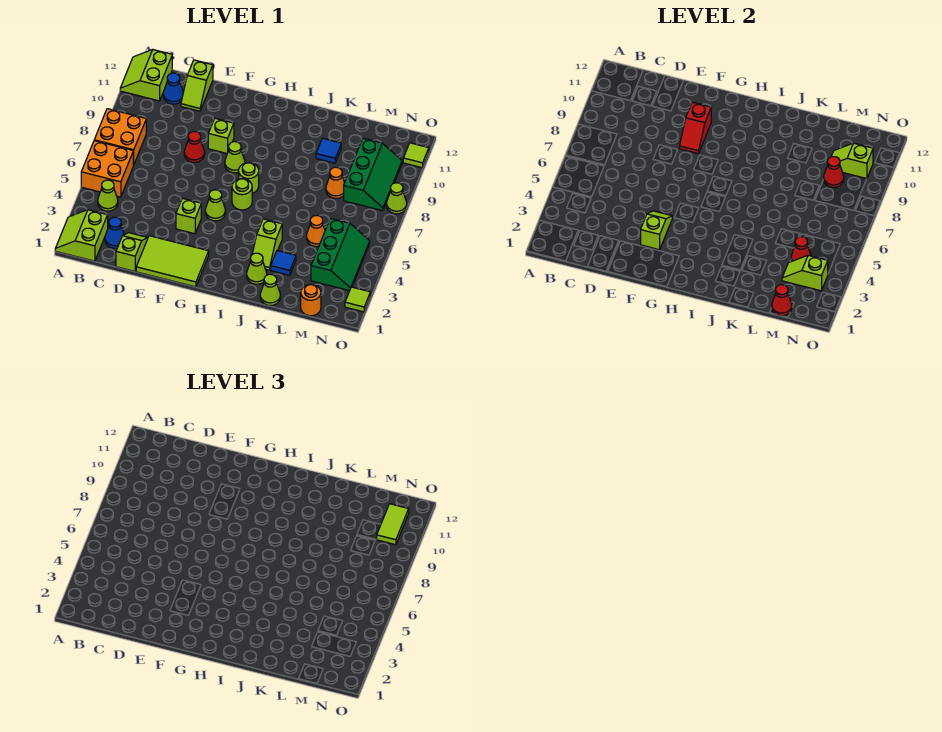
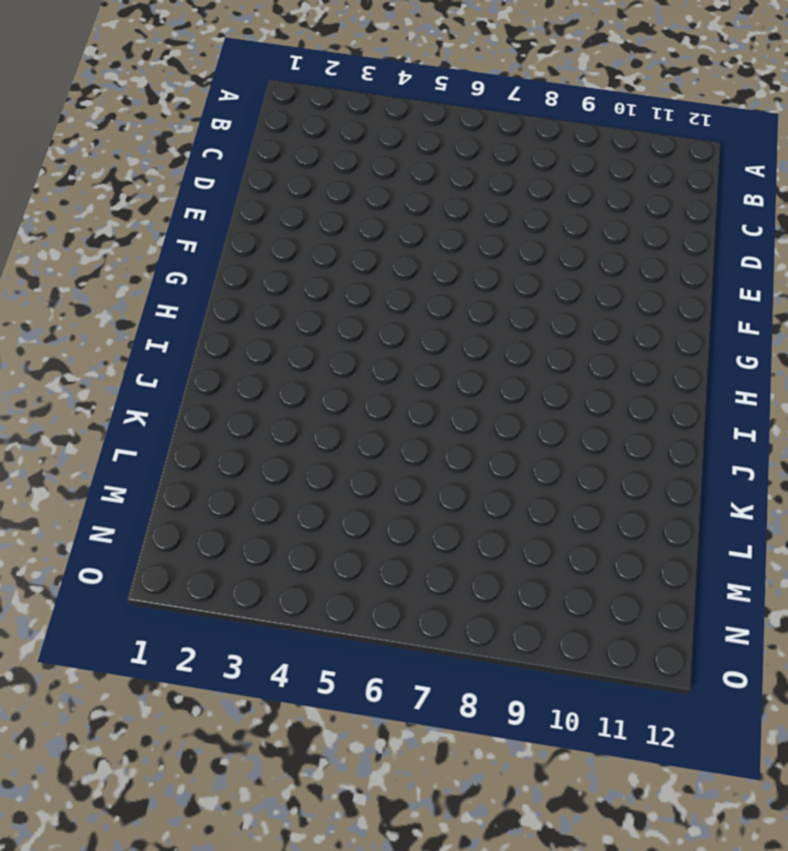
none -> lime 2x2 slope [55,210,108,261]
none -> orange 2x2 brick [81,141,133,197]
none -> orange 2x2 brick [94,109,146,165]
none -> lime 2x2 slope [120,50,172,101]

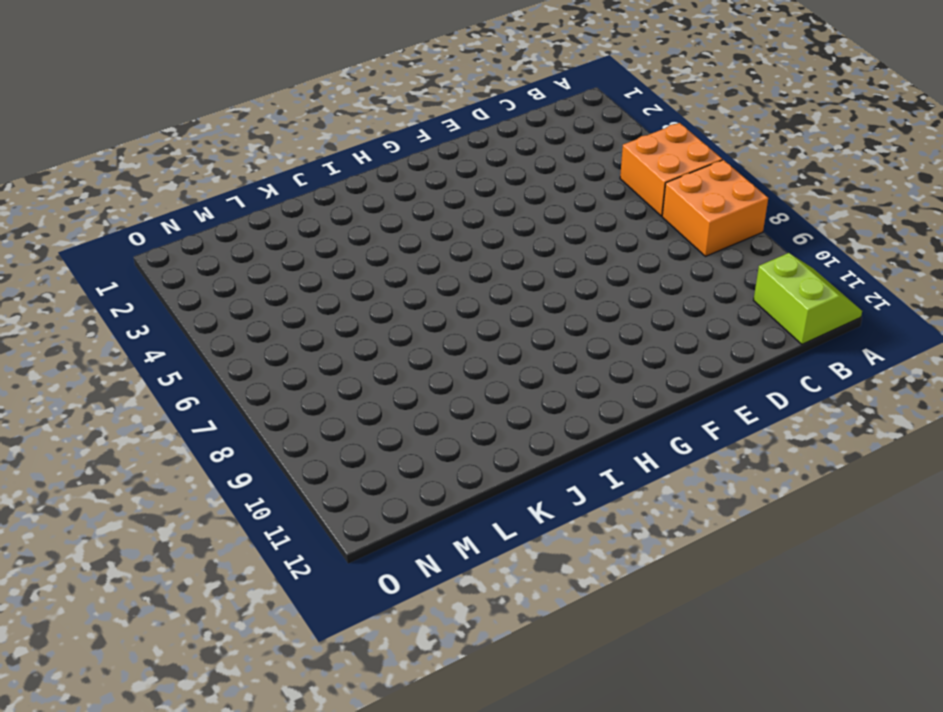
none -> lime 2x2 slope [55,210,108,261]
none -> lime 1x1 cone [98,180,118,211]
none -> blue 1x1 cone [105,217,124,248]
none -> blue 1x1 cone [163,73,183,104]

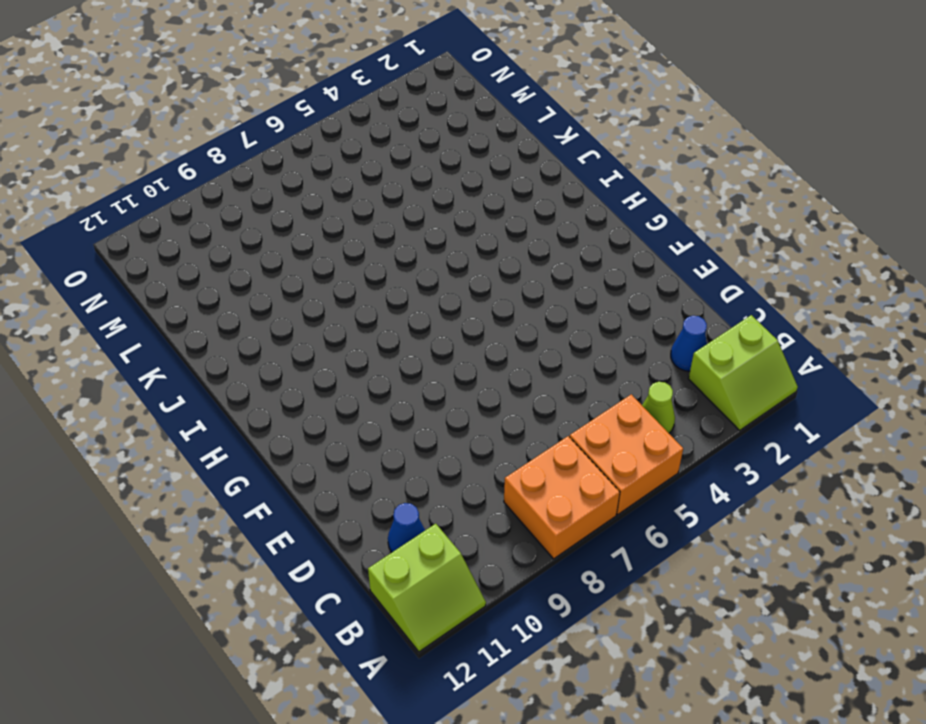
none -> lime 1x2 slope [116,233,148,271]
none -> lime 1x2 slope [181,60,213,111]
none -> lime 2x3 tile [136,236,209,287]
none -> red 1x1 cone [184,131,205,163]

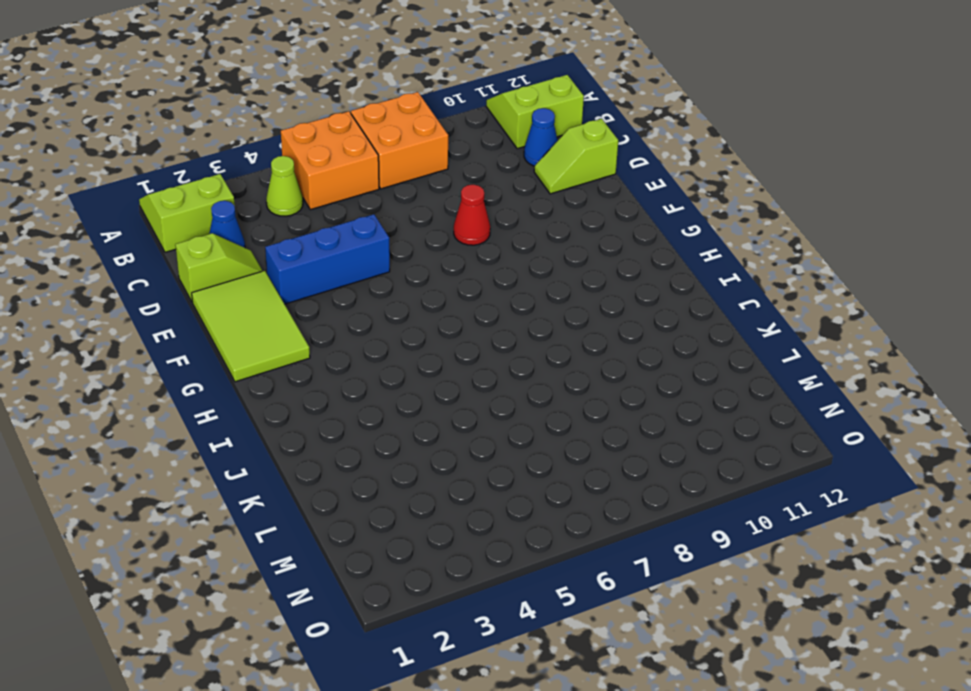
blue 1x3 brick [265,214,390,304] -> none
none -> lime 1x1 brick [176,198,201,234]
none -> lime 1x1 brick [208,118,234,153]
none -> lime 1x1 cone [205,190,226,221]
none -> lime 1x1 cone [225,142,245,173]

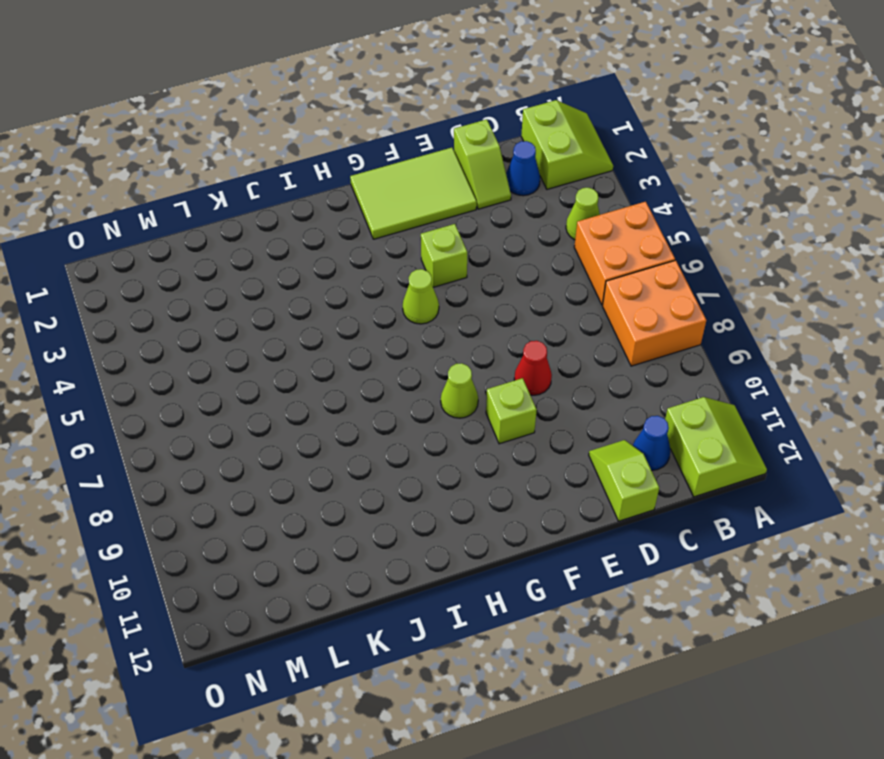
none -> lime 1x1 round brick [232,179,252,210]
none -> lime 1x1 round brick [239,163,259,193]
none -> lime 1x1 cone [247,253,267,284]
none -> lime 1x2 slope [252,219,282,270]

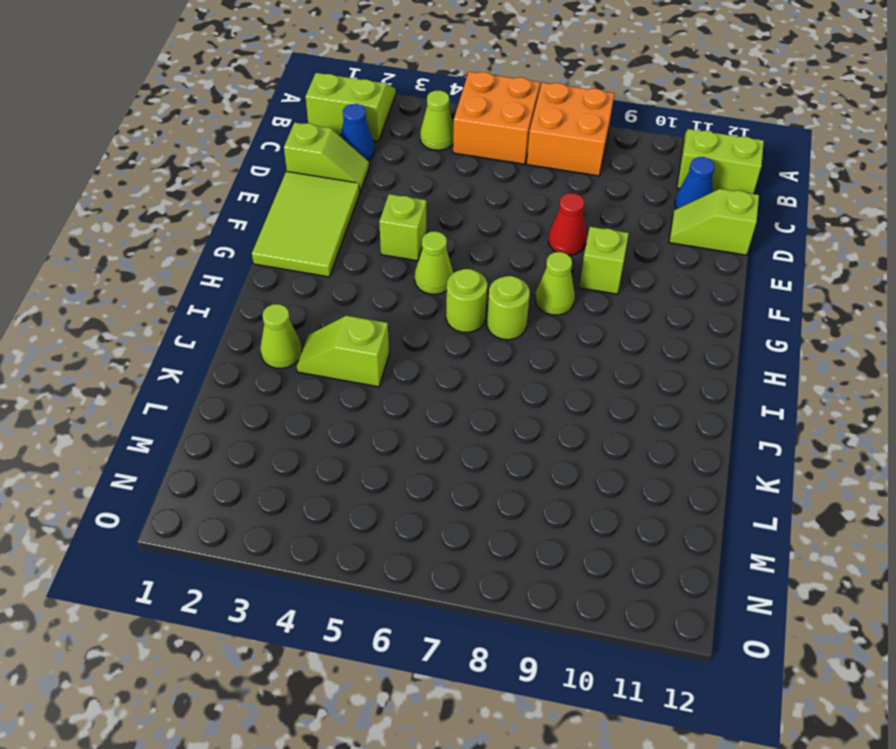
none -> lime 1x1 cone [260,274,281,306]
none -> blue 1x1 tile [271,251,296,275]
none -> blue 1x1 tile [316,138,341,163]
none -> orange 1x1 cone [306,216,325,247]

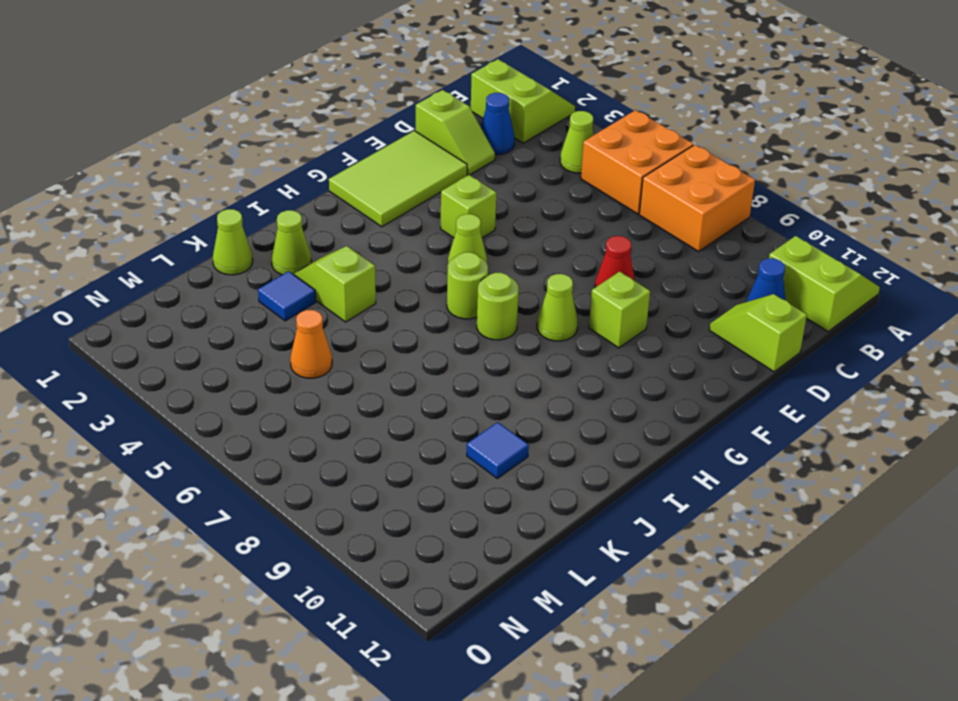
none -> orange 1x1 cone [326,167,345,198]
none -> orange 1x1 round brick [301,284,321,316]
none -> green 2x3 slope [311,218,370,291]
none -> green 2x3 slope [344,138,402,211]

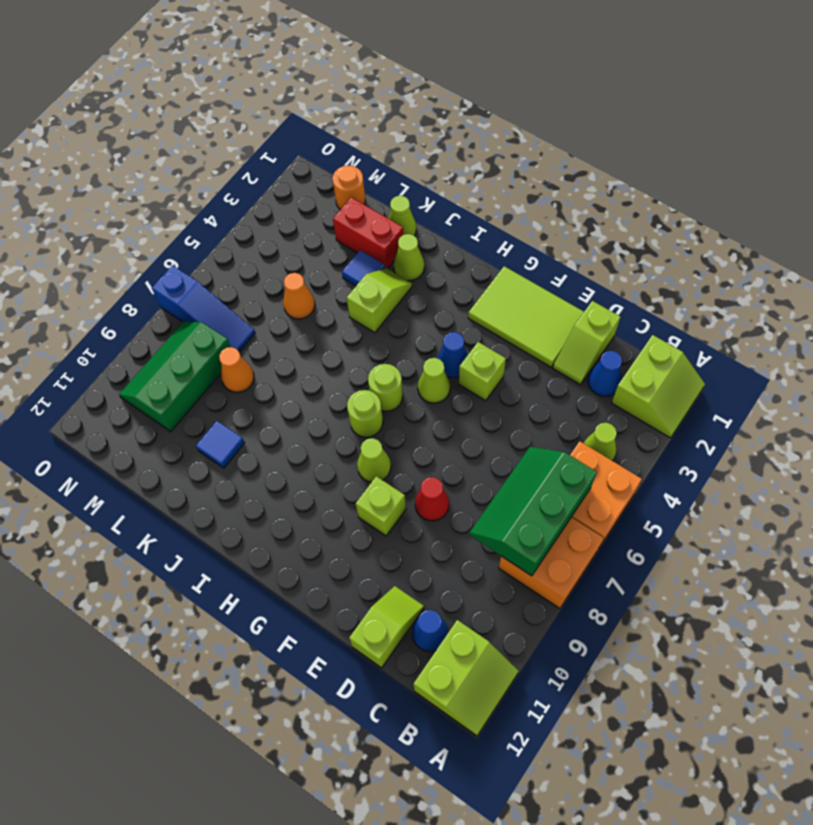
green 2x3 slope [469,447,597,576] -> green 2x3 slope moved to [311,218,370,291]
blue 1x1 cone [437,332,468,378] -> none
red 1x2 brick [333,197,403,269] -> none
blue 1x3 slope [152,265,255,352] -> none
none -> lime 1x1 tile [345,287,370,312]
none -> lime 1x1 cone [387,183,407,214]
none -> lime 1x1 tile [403,143,429,168]
none -> lime 1x2 slope [641,211,672,250]

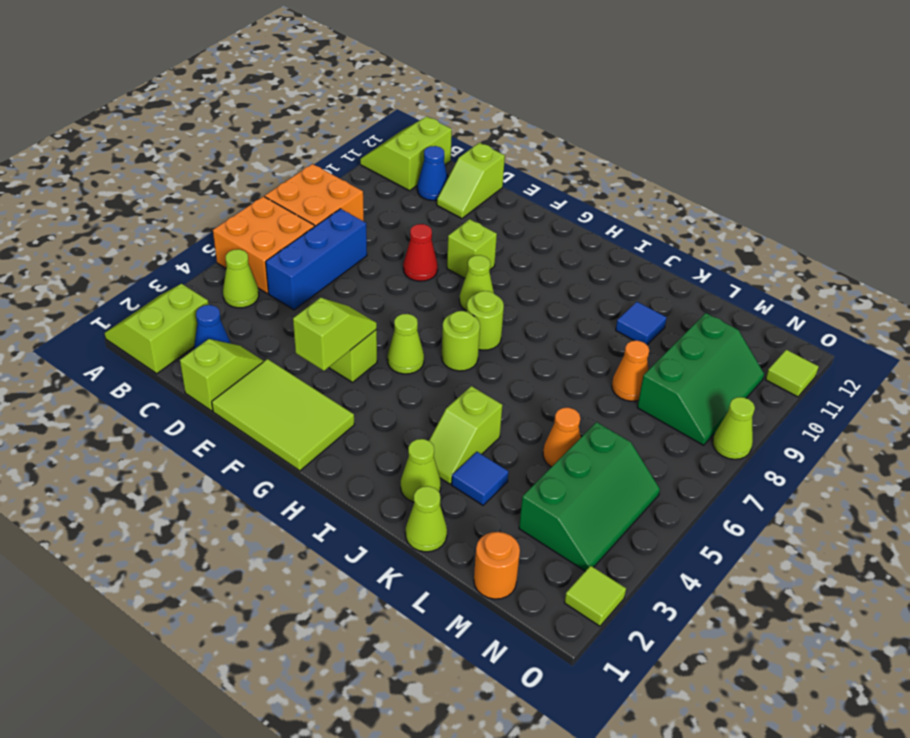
blue 1x3 brick [266,209,367,310] -> none
none -> red 1x2 slope [679,102,711,154]
none -> red 1x1 cone [772,285,792,316]
none -> lime 1x2 slope [782,255,828,291]
none -> red 1x1 cone [791,237,811,261]

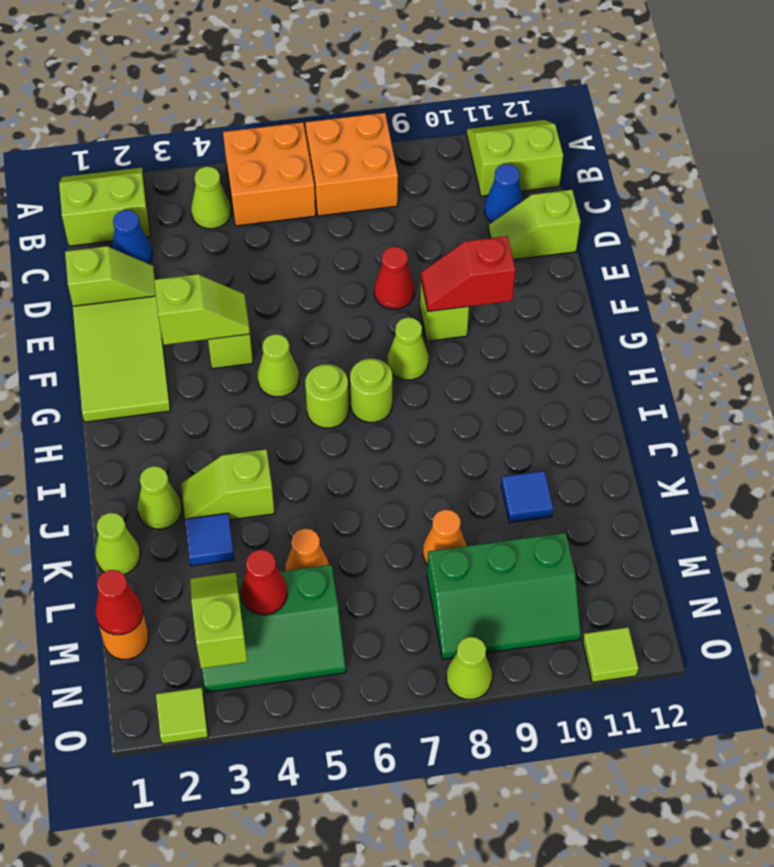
none -> red 1x1 cone [824,157,844,187]
none -> lime 1x2 slope [831,143,873,179]
none -> lime 1x2 tile [376,504,409,545]

